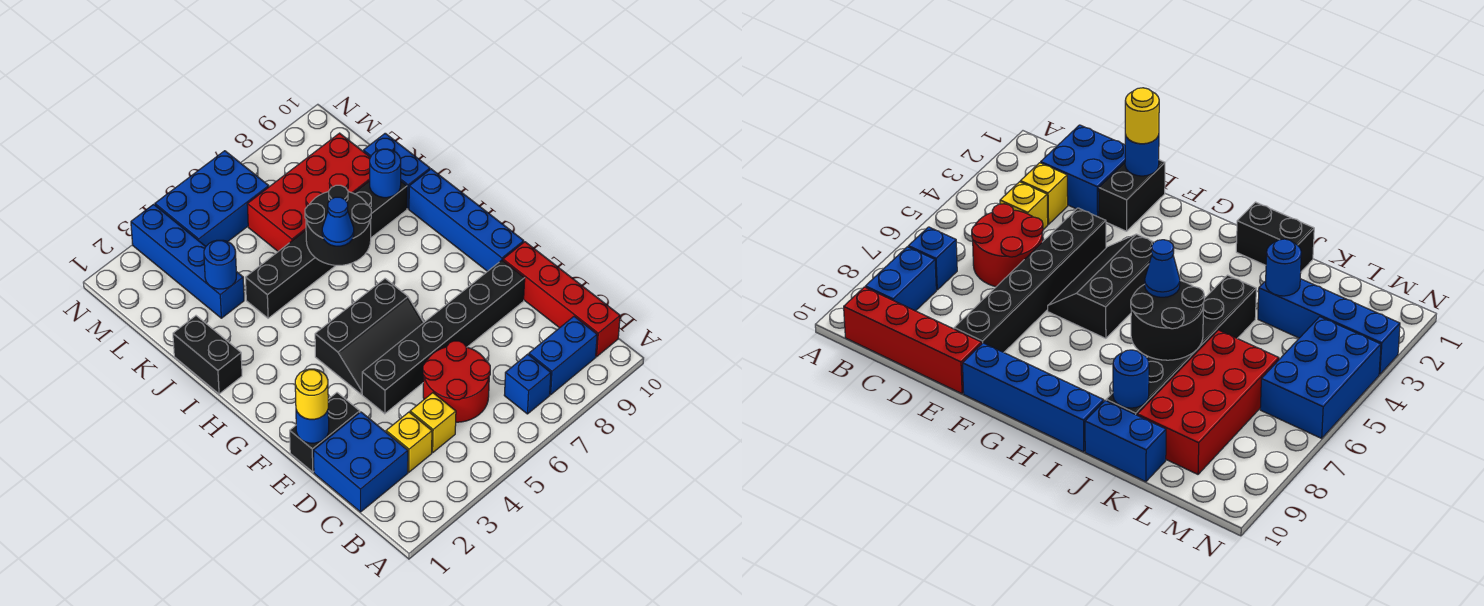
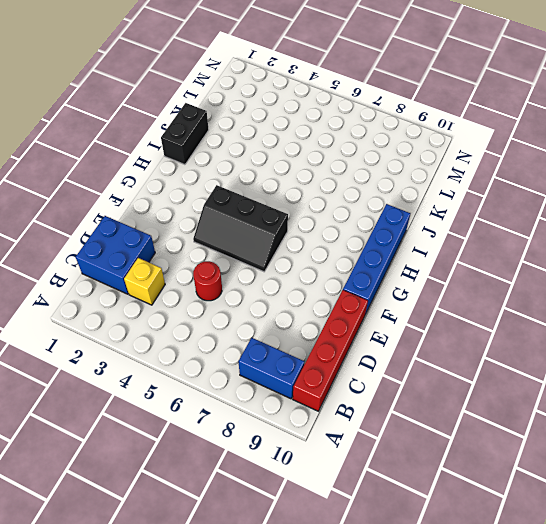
red 1x1 round brick [193,261,222,301] -> red 2x2 round brick [423,341,490,422]
none -> blue 1x1 brick [504,354,551,414]
none -> yellow 1x1 brick [410,393,456,452]
none -> black 1x2 brick [290,393,360,472]

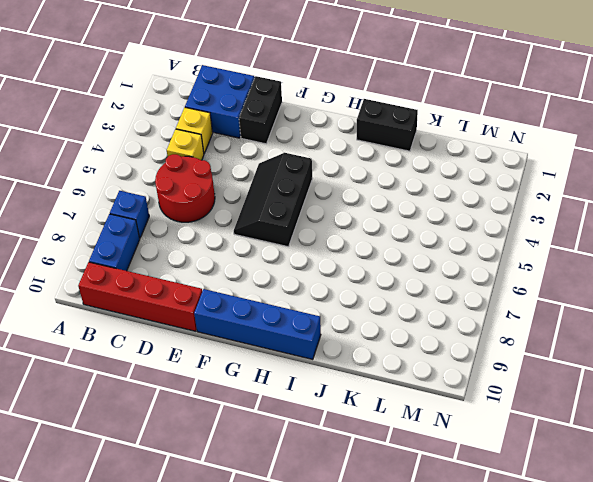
none -> black 1x6 brick [362,260,525,414]
none -> black 1x6 brick [245,181,407,318]
none -> blue 1x2 brick [363,133,430,209]

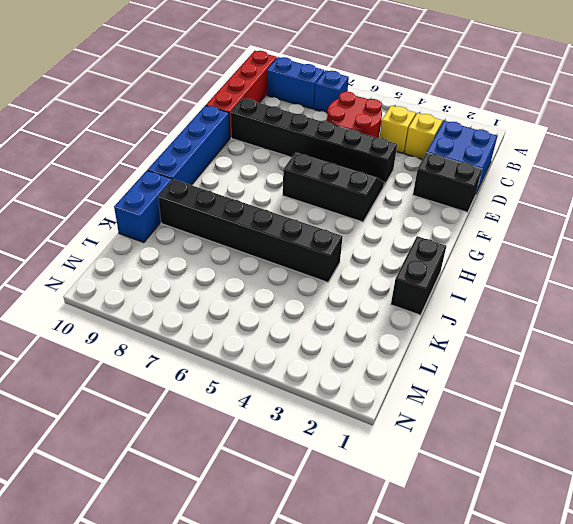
none -> blue 1x4 brick [131,204,244,318]
none -> red 2x4 brick [247,133,371,251]
none -> blue 2x3 brick [155,151,269,246]

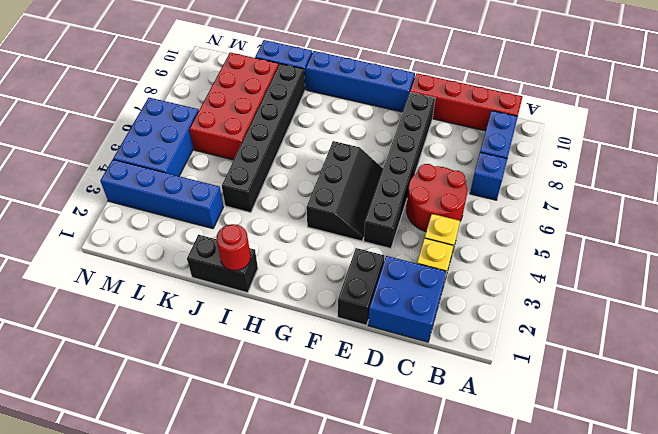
red 1x1 round brick [216,224,251,271] -> none
none -> blue 1x1 round brick [296,410,329,443]
none -> black 2x2 round brick [305,185,371,265]
none -> blue 1x1 round brick [370,149,401,198]

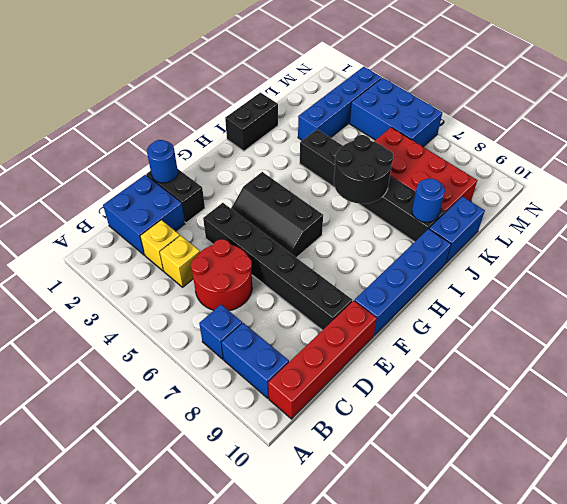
none -> blue 1x1 round brick [204,240,236,289]
none -> yellow 1x1 round brick [295,369,328,419]
none -> blue 1x1 cone [322,197,354,246]

